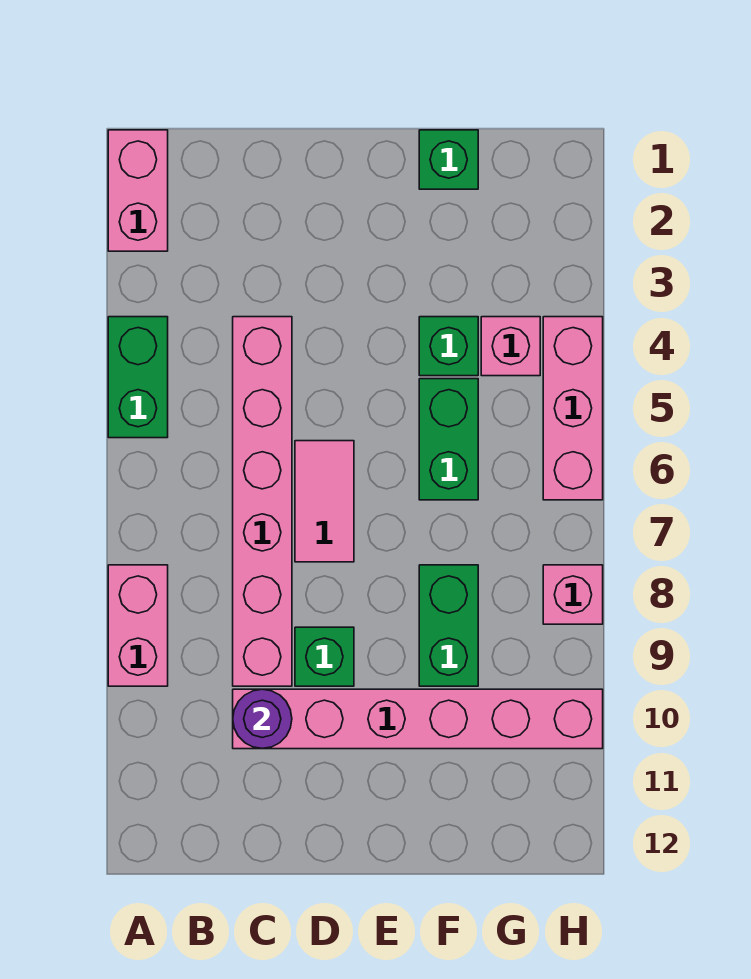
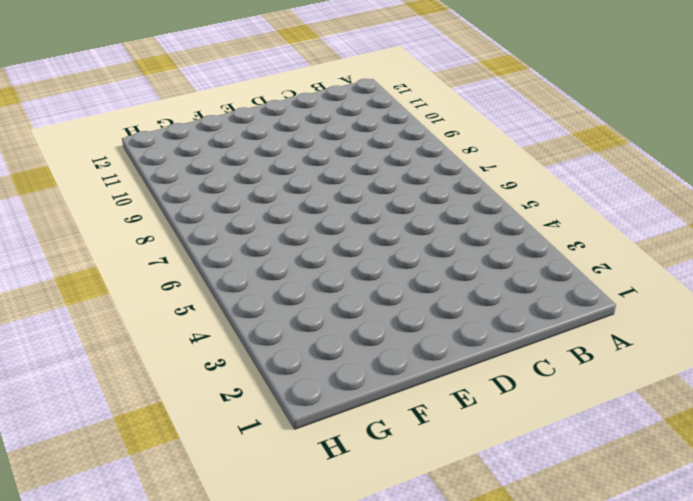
none -> pink 1x2 brick [108,130,168,251]
none -> green 1x2 brick [108,317,168,438]
none -> pink 1x2 brick [108,565,168,686]

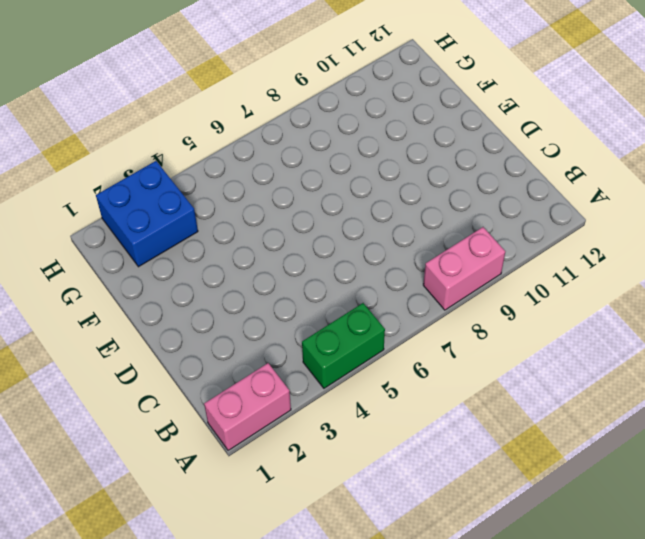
blue 2x2 brick [96,161,198,267] -> none
none -> pink 1x6 brick [233,317,292,686]
none -> pink 1x6 brick [233,689,603,749]
none -> pink 1x2 tile [295,441,354,562]

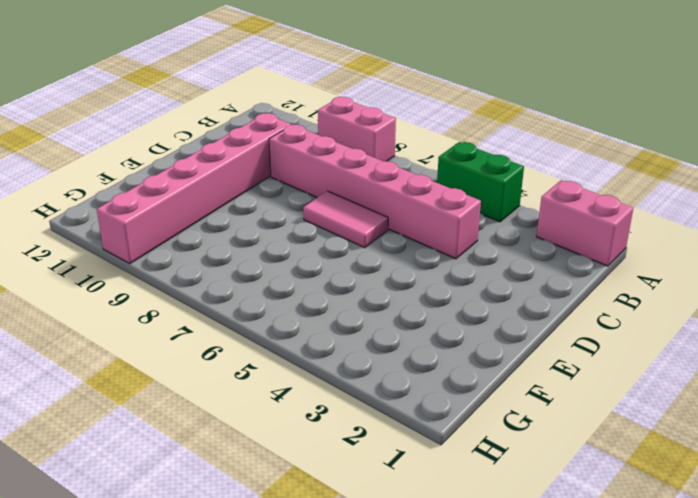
none -> green 1x1 brick [295,627,354,686]
none -> green 1x1 brick [419,130,478,189]
none -> green 1x1 brick [419,317,478,376]

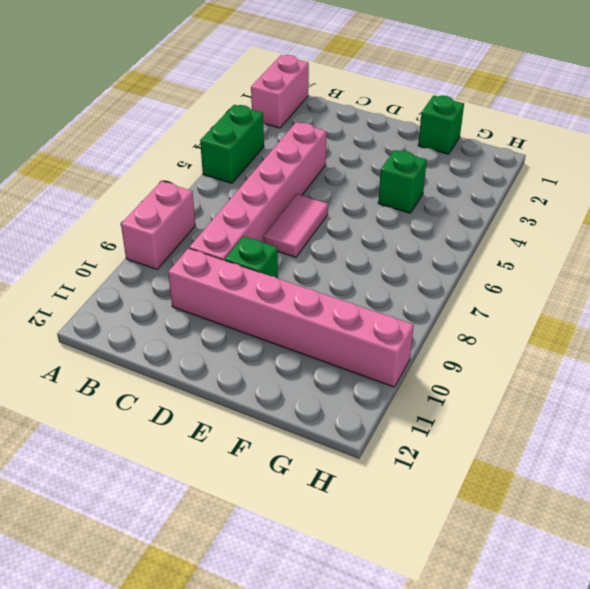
none -> green 1x2 brick [419,379,478,500]
none -> green 1x2 brick [419,565,478,686]
none -> pink 1x1 brick [481,317,540,376]

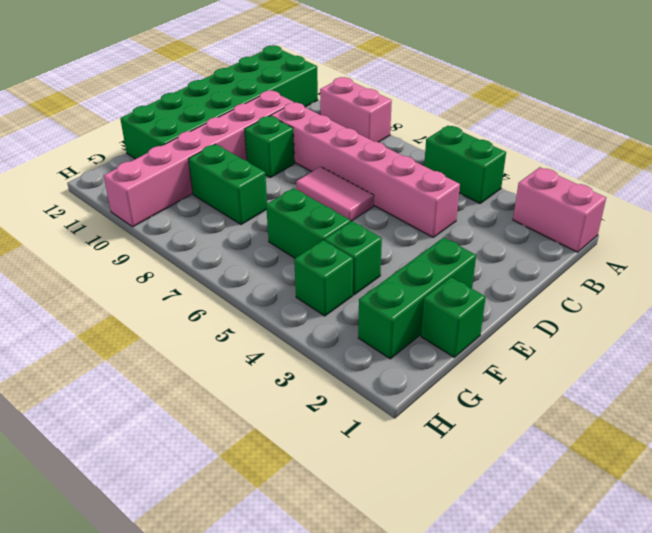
green 2x6 brick [120,45,318,159] -> none
green 1x3 brick [358,238,476,359] -> none
green 1x1 brick [294,240,353,316] -> pink 1x1 brick [481,317,540,376]
none -> pink 1x3 brick [543,317,603,500]
none -> pink 1x1 brick [543,565,603,624]
none -> purple 1x1 round brick [233,689,292,749]

